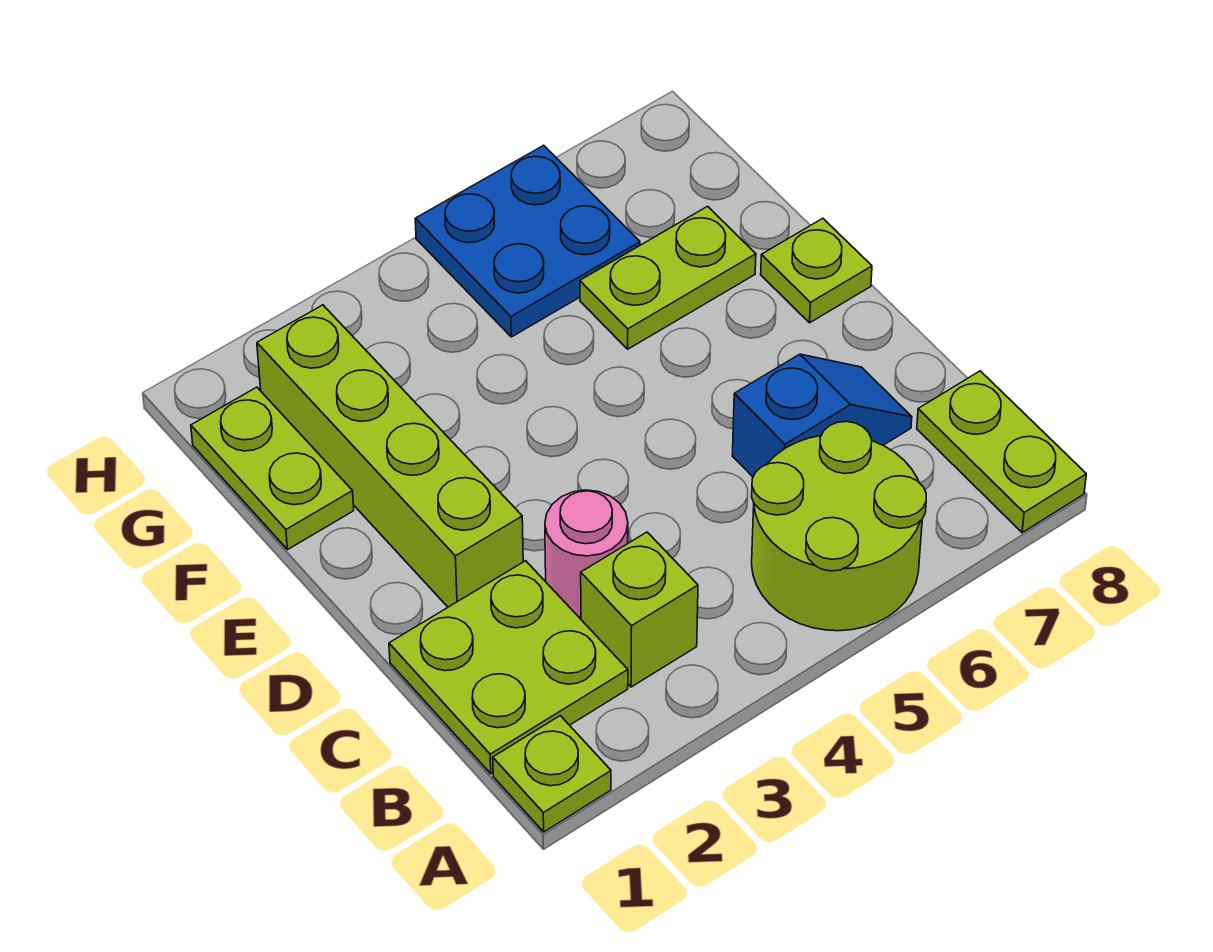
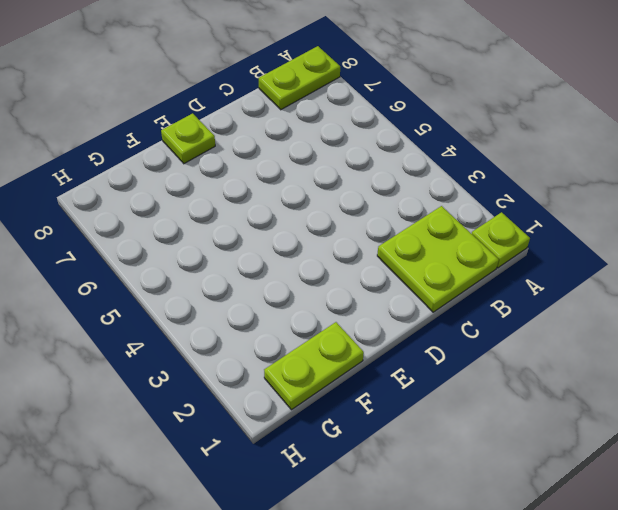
none -> lime 2x2 round brick [752,422,926,631]
none -> lime 1x1 brick [581,532,698,687]
none -> pink 1x1 round brick [545,490,628,617]

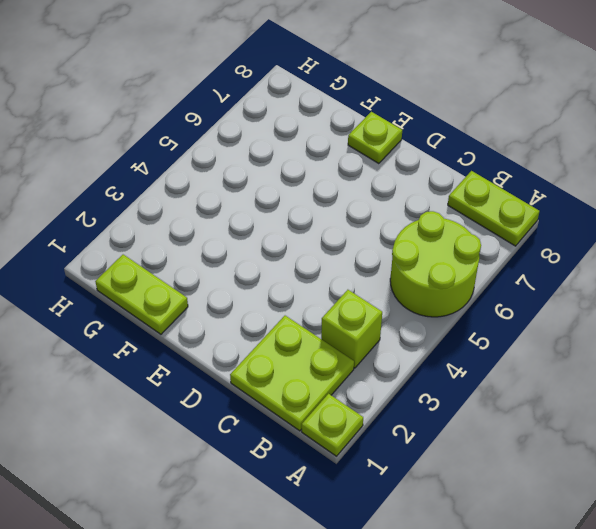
none -> pink 1x1 round brick [545,490,628,617]
none -> blue 1x2 slope [732,354,912,477]
none -> lime 1x4 brick [257,305,523,607]

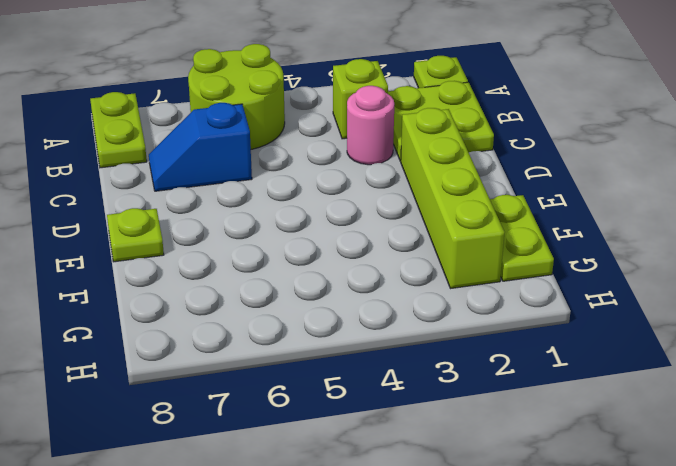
none -> lime 1x2 plate [580,206,756,349]
none -> blue 2x2 plate [415,145,640,337]

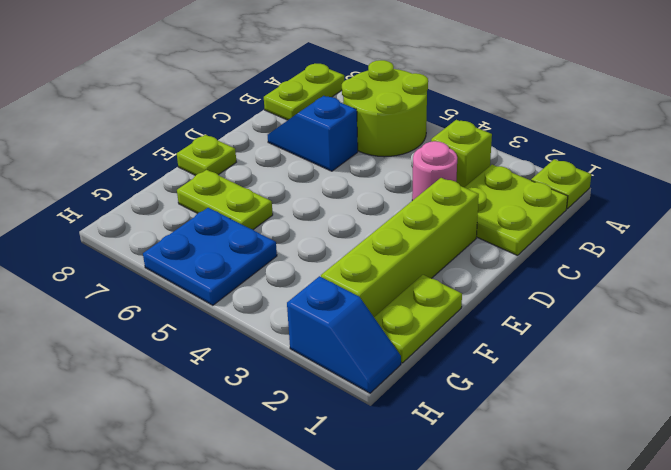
blue 1x2 slope [287,276,401,393] -> none

